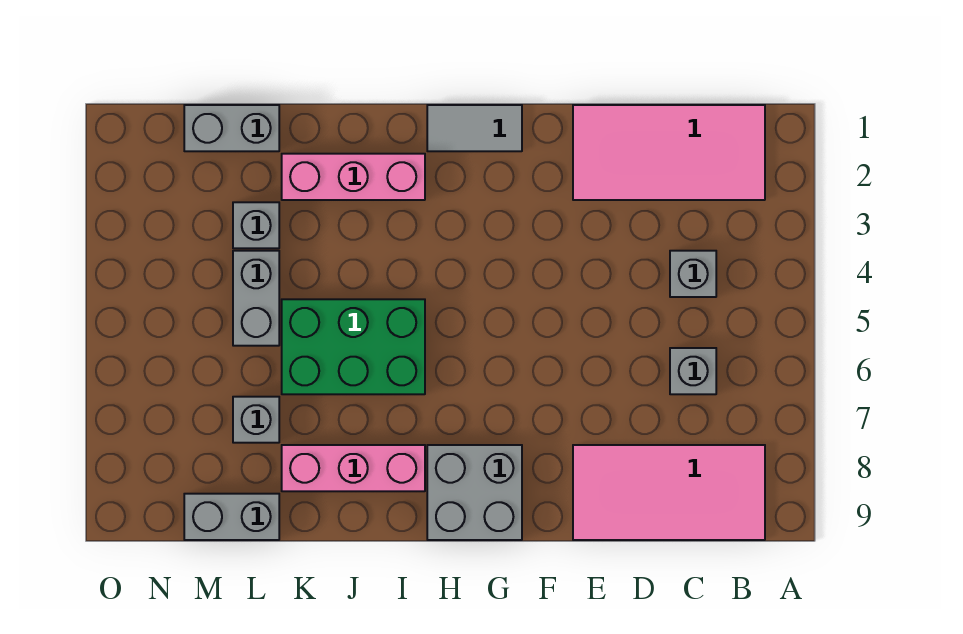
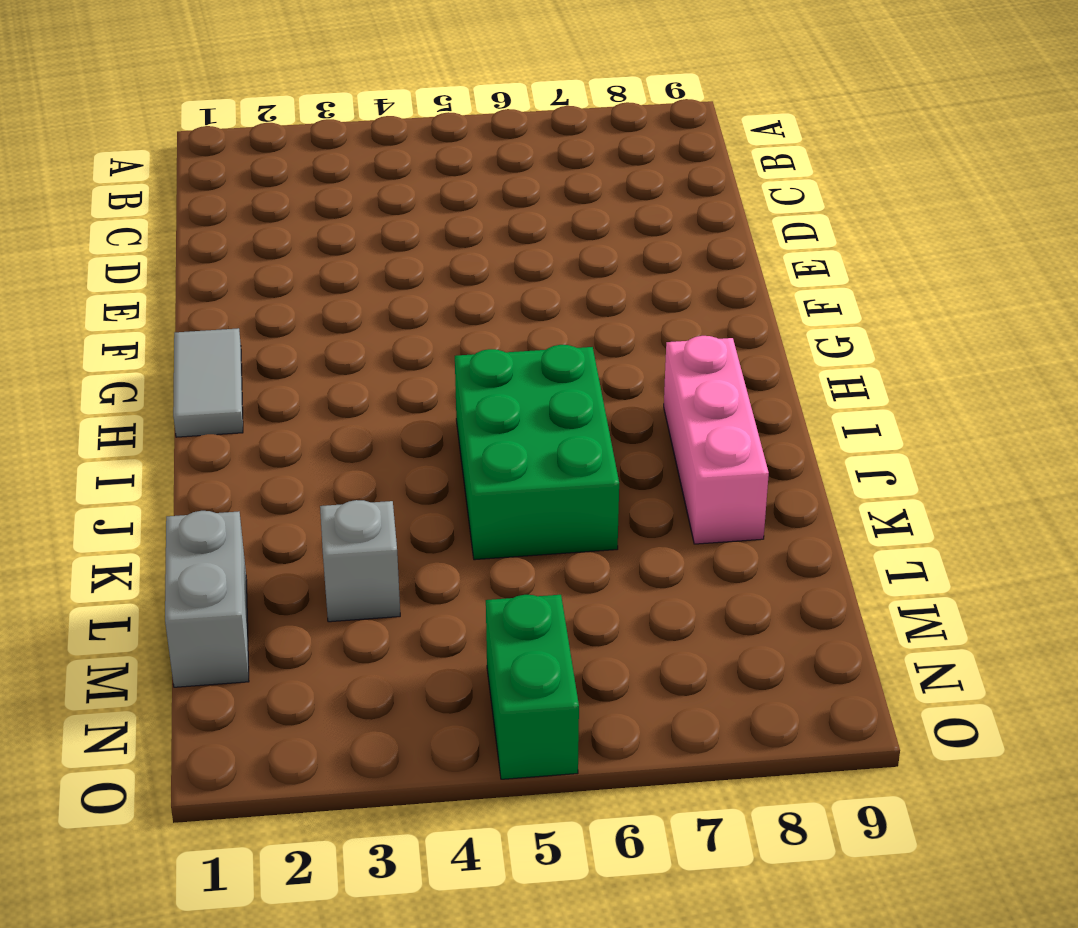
green 1x2 brick [486,595,579,779] -> none
none -> pink 2x4 tile [573,105,765,200]
none -> pink 2x4 tile [573,445,765,540]
none -> grey 1x1 brick [670,251,716,297]

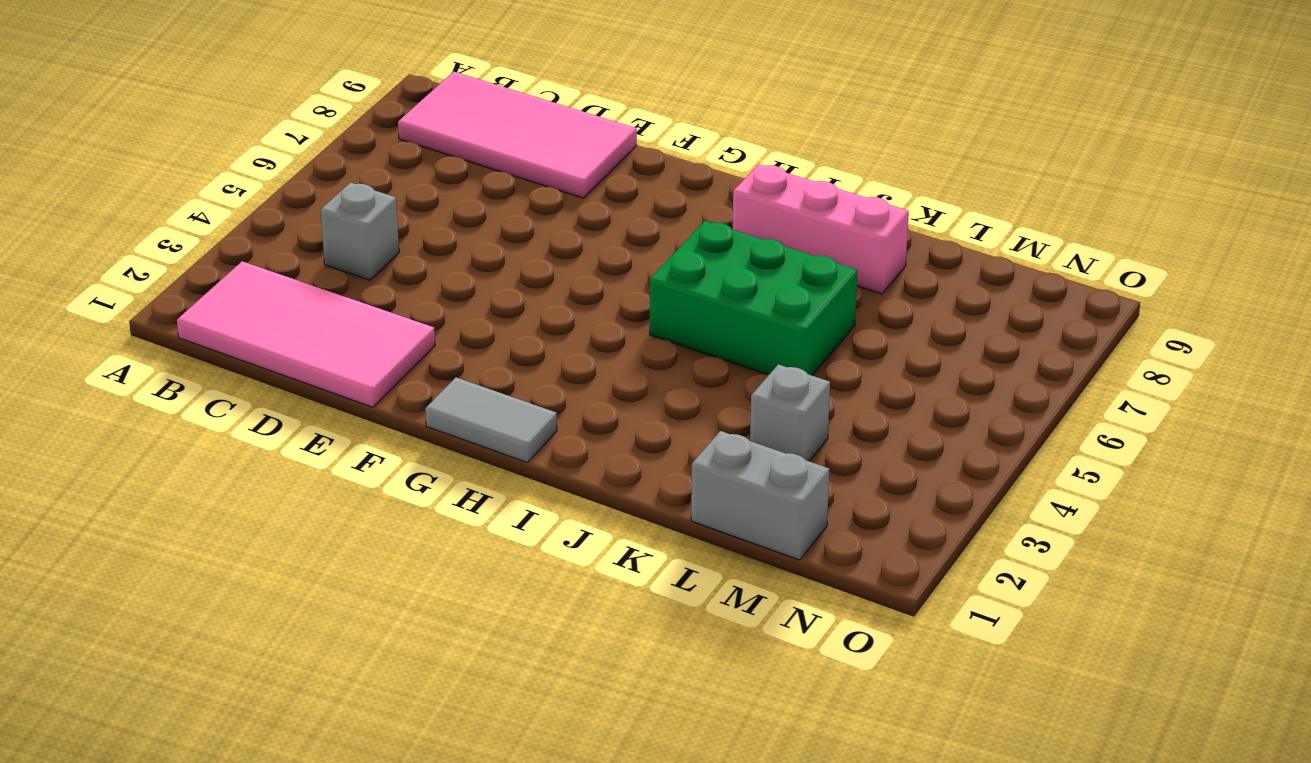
none -> grey 1x1 brick [670,348,716,394]
none -> grey 2x2 brick [427,445,522,540]
none -> pink 1x3 brick [282,154,425,200]

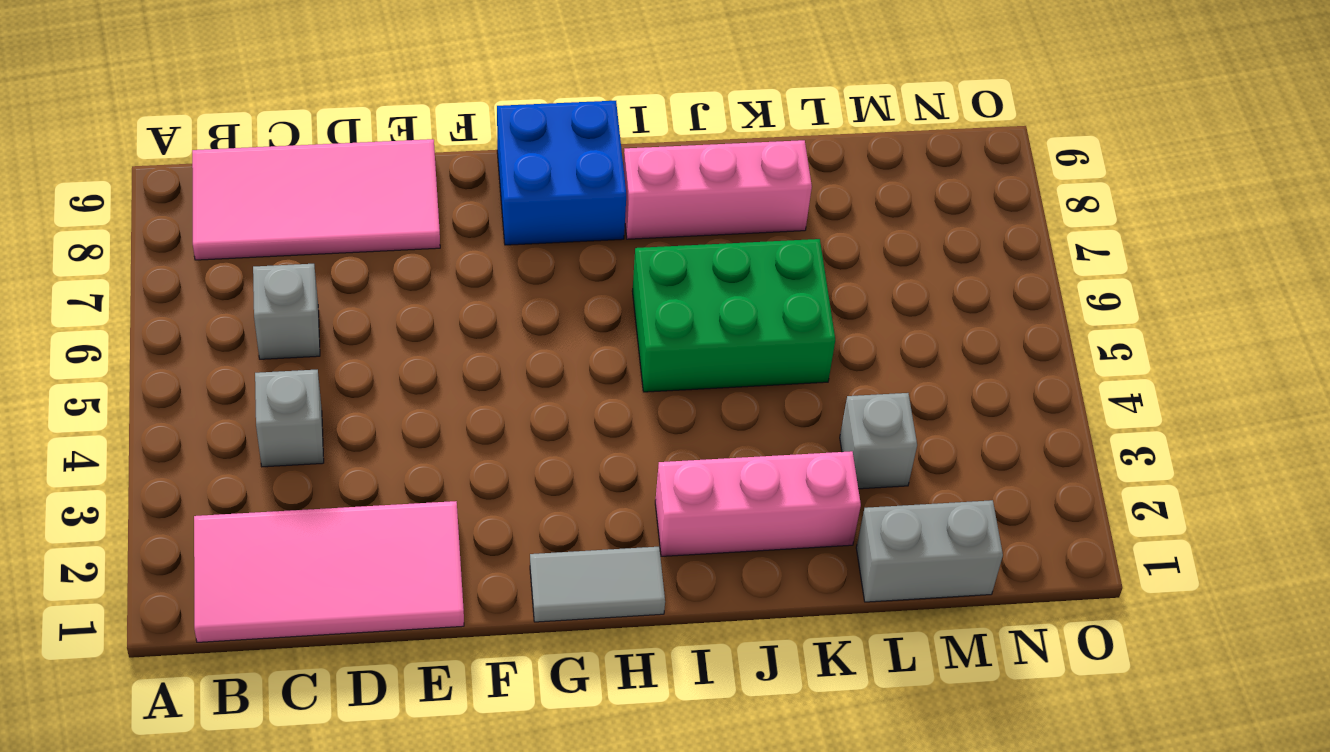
blue 2x2 brick [497,101,626,245] -> grey 2x2 brick [427,445,522,540]
none -> grey 1x2 brick [233,251,279,346]
none -> grey 1x1 brick [233,397,279,443]
none -> grey 1x2 brick [184,494,279,540]

